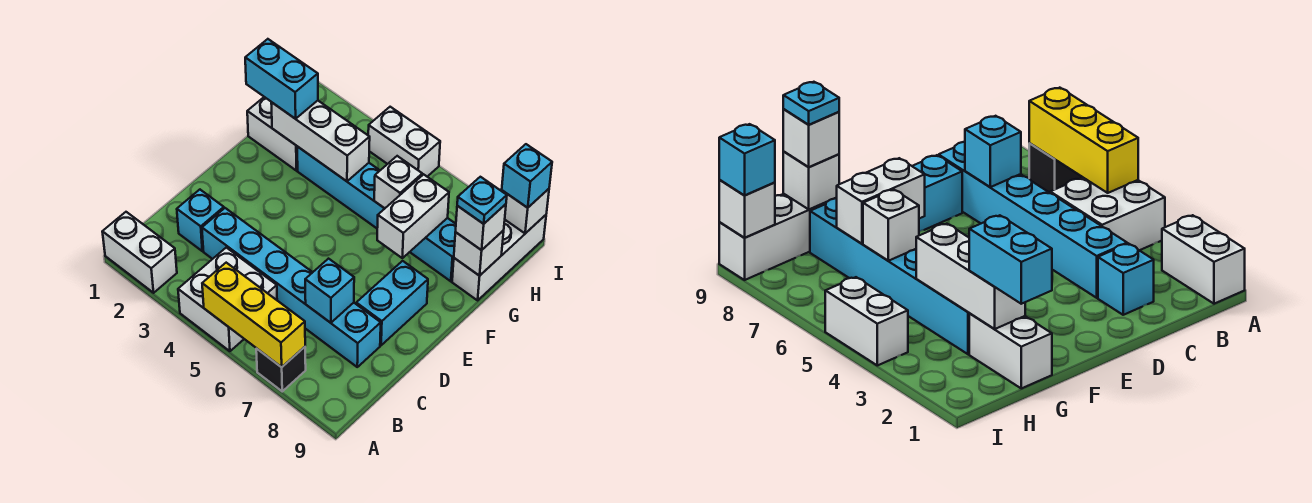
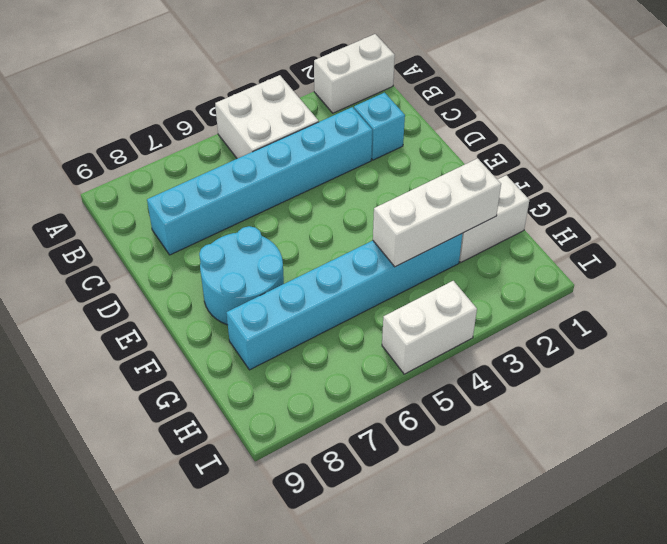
cyan 2x2 round brick [199,226,284,325] -> cyan 1x2 brick [356,261,428,345]
none -> black 1x1 brick [256,347,306,391]
none -> white 1x3 brick [452,215,546,300]
none -> yellow 1x3 brick [202,263,305,367]

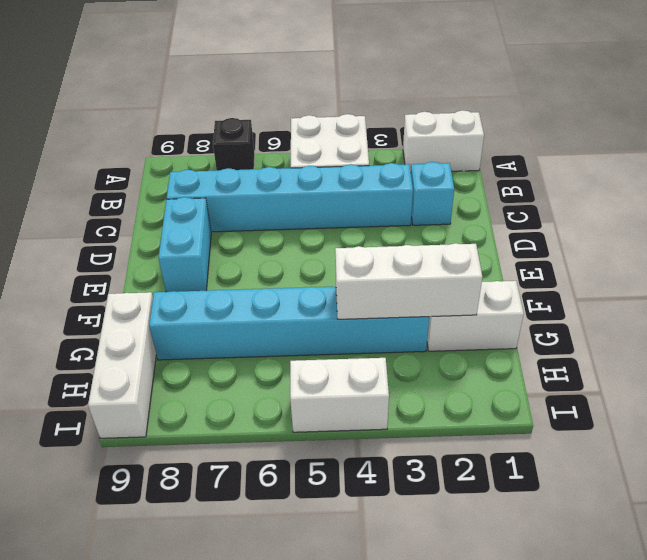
none -> yellow 1x3 brick [202,263,305,367]
none -> cyan 1x1 brick [305,259,354,323]
none -> white 1x2 brick [377,174,449,258]

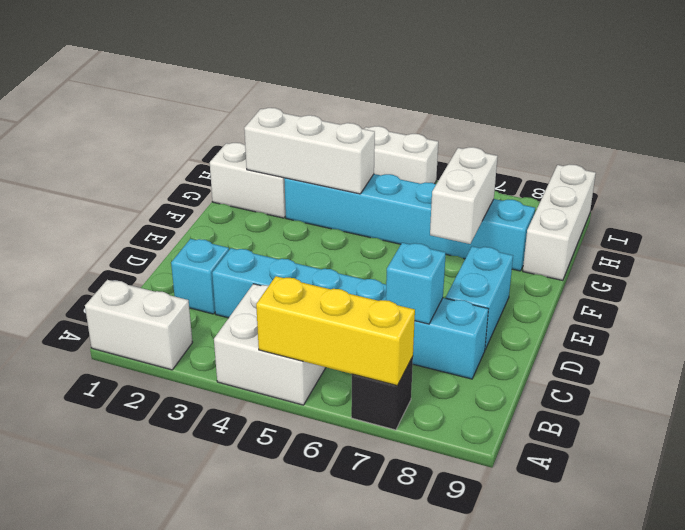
none -> white 1x1 brick [374,156,422,208]
none -> white 1x1 brick [454,230,504,276]
none -> white 1x1 brick [502,189,549,233]

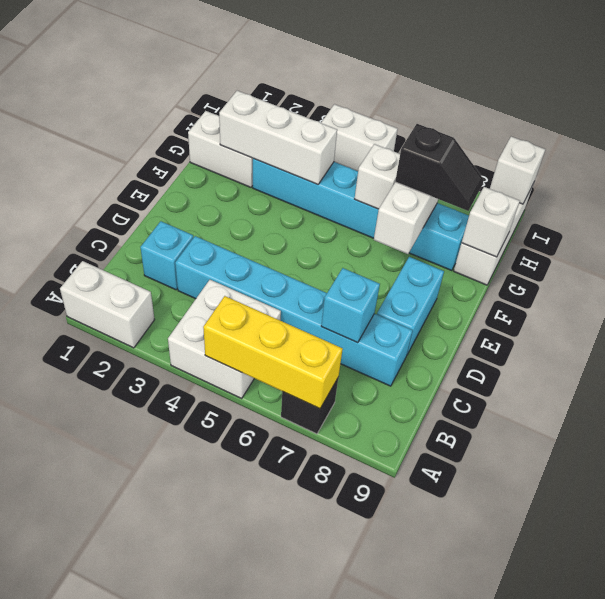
black 1x2 slope [395,124,484,211] -> none
none -> cyan 1x2 brick [245,39,318,119]
none -> white 1x1 brick [456,204,506,250]
none -> cyan 1x1 brick [502,144,552,208]

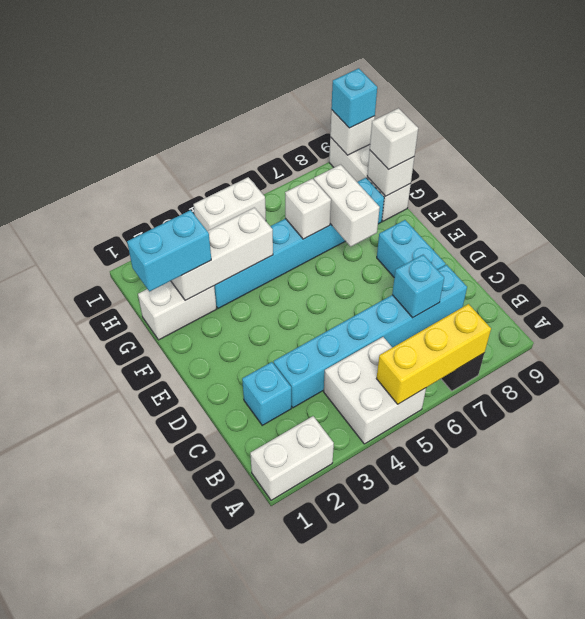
none -> cyan 1x1 plate [457,177,507,224]

